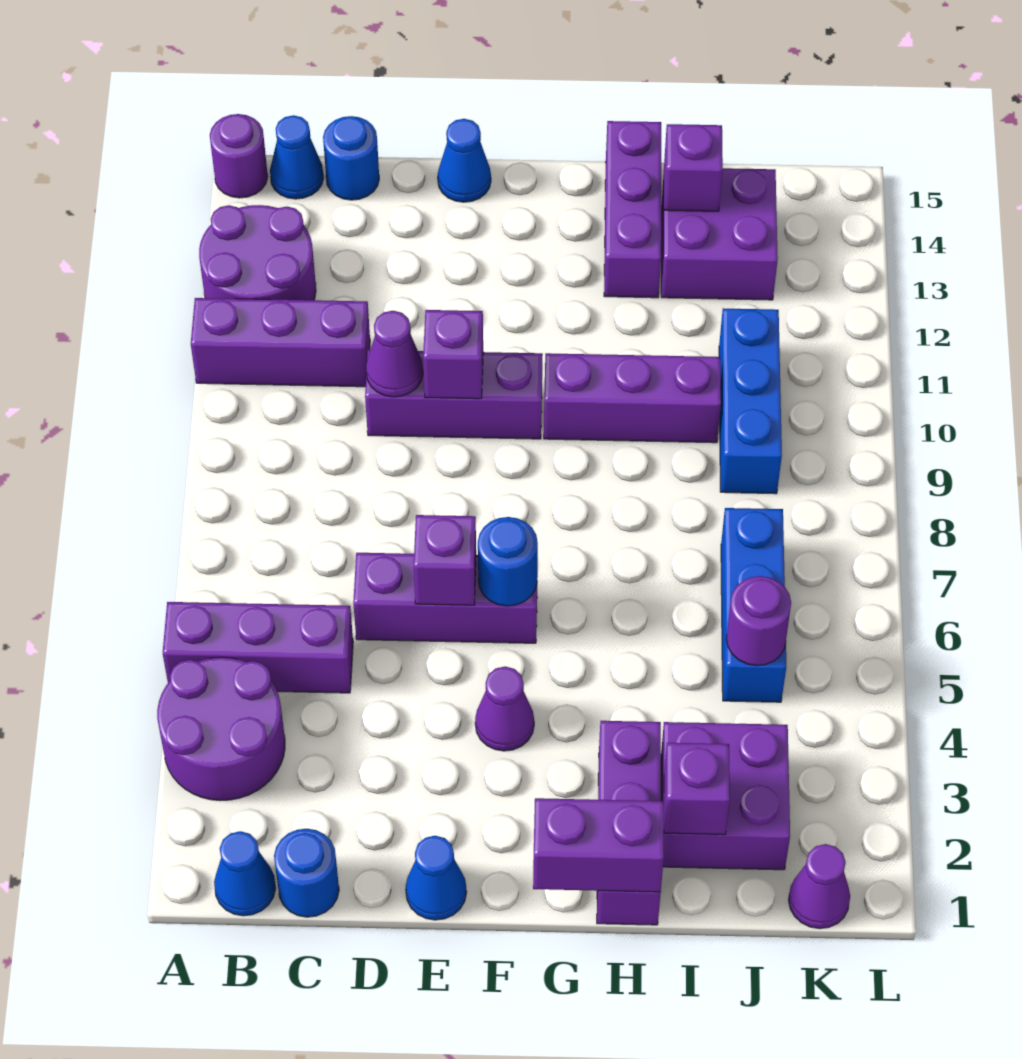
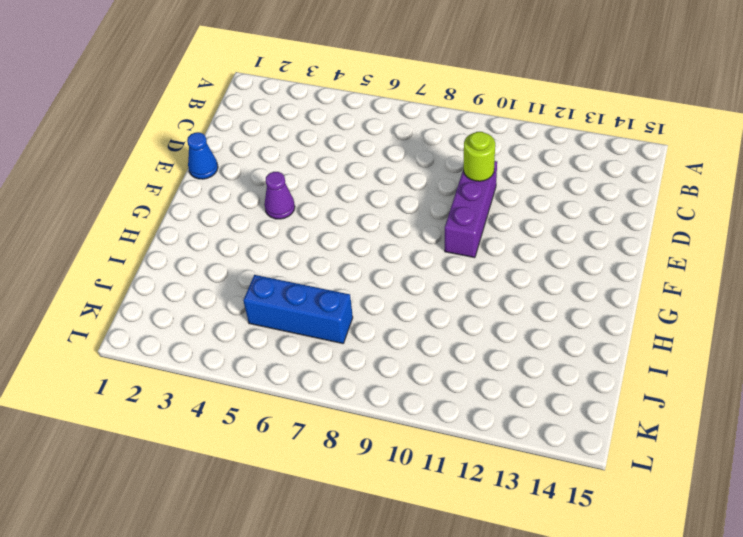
lime 1x1 round brick [464,132,495,181] -> purple 1x1 cone [366,311,423,397]
none -> purple 2x2 round brick [157,657,285,801]
none -> purple 1x3 brick [163,602,353,693]
none -> purple 1x3 brick [191,298,370,387]
none -> purple 2x2 round brick [199,205,316,300]

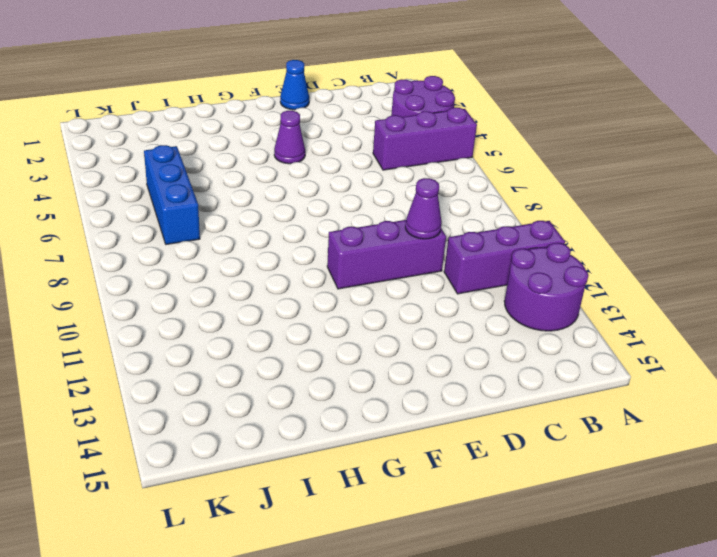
none -> purple 1x1 round brick [210,114,268,198]
none -> blue 1x1 cone [214,831,276,916]
none -> blue 1x1 cone [270,115,324,199]
none -> blue 1x1 round brick [274,829,339,917]

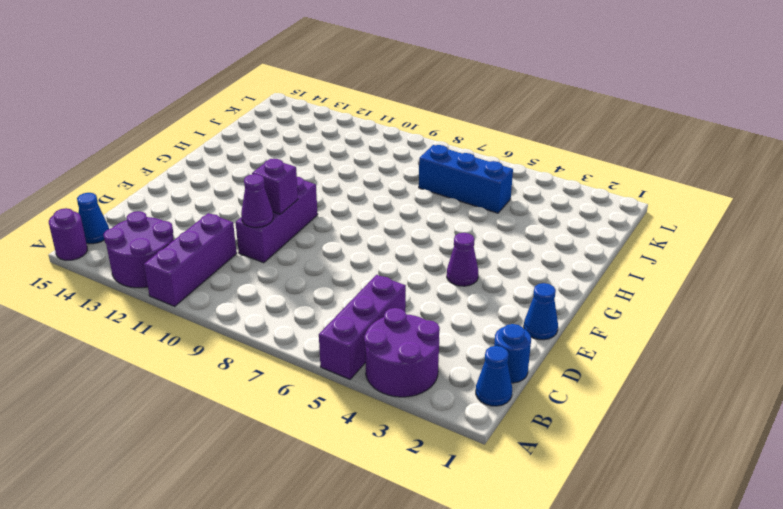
none -> blue 1x1 round brick [323,116,379,200]
none -> purple 1x3 brick [353,553,538,643]
none -> blue 1x1 cone [438,119,491,202]
none -> purple 1x3 brick [544,353,721,443]

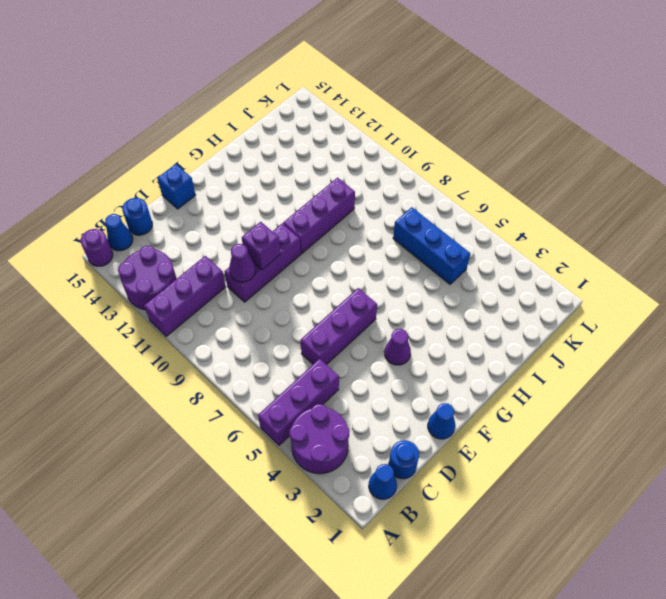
blue 1x1 brick [157,164,196,209] -> blue 1x1 cone [438,119,491,202]
none -> purple 1x3 brick [597,721,661,925]
none -> purple 1x3 brick [604,121,661,298]
none -> purple 2x2 brick [661,722,790,870]
none -> purple 2x2 brick [661,168,778,300]

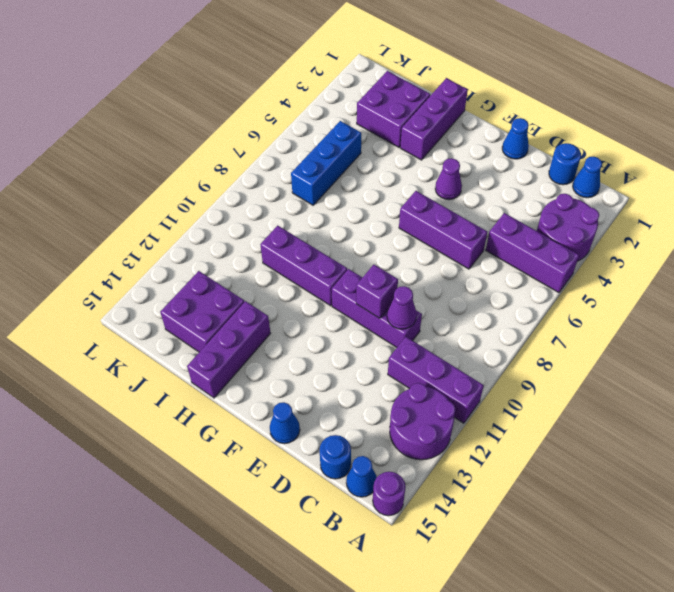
none -> blue 1x3 brick [719,308,782,494]
none -> purple 1x1 cone [789,844,850,929]
none -> purple 1x1 brick [414,515,476,605]
none -> blue 1x1 round brick [478,517,538,606]

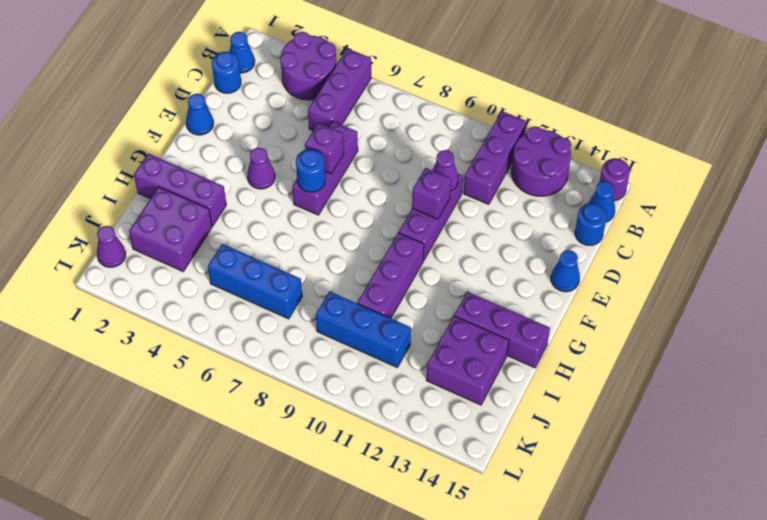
none -> purple 1x2 brick [533,798,664,892]
none -> purple 1x1 brick [664,743,730,835]
none -> purple 1x1 brick [664,124,723,211]
none -> purple 1x1 round brick [726,576,791,666]

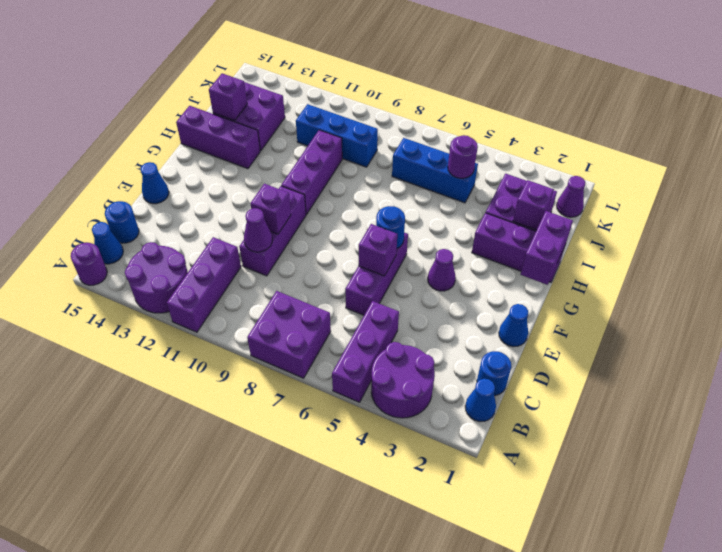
purple 2x2 brick [247,291,331,378] -> none

